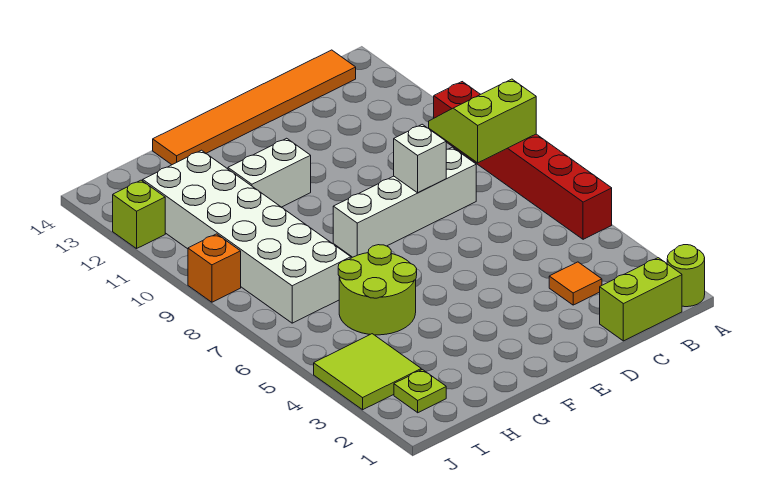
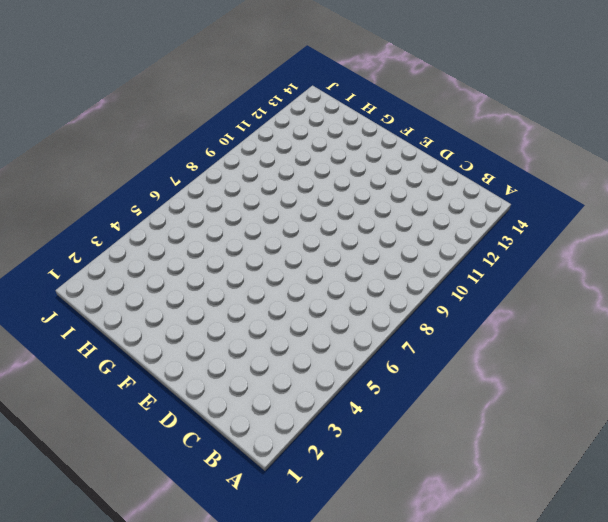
none -> lime 1x1 round brick [667,245,705,307]
none -> red 1x6 brick [434,82,612,239]
none -> lime 1x2 brick [600,258,682,341]

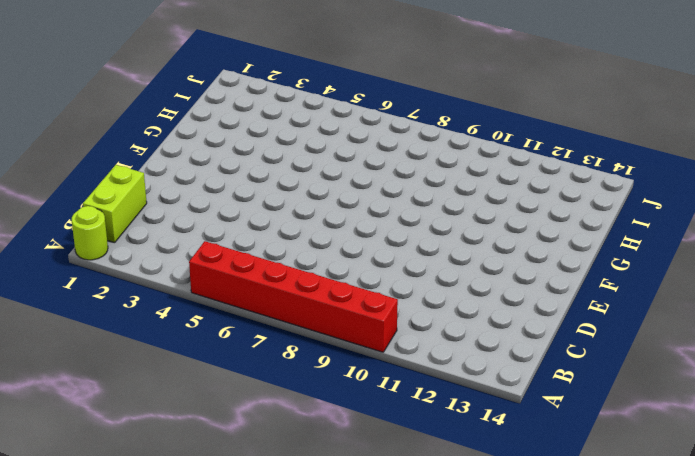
none -> orange 1x6 tile [153,50,356,165]
none -> orange 1x1 tile [549,262,602,305]
none -> white 1x4 brick [333,147,476,257]

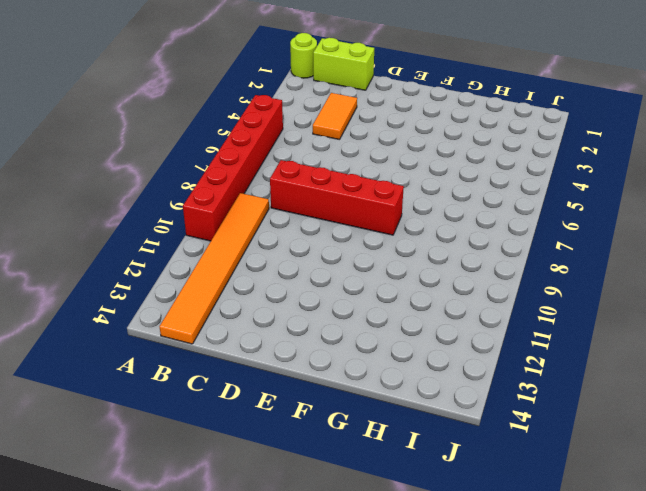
orange 1x6 tile [160,193,269,344] -> orange 1x6 tile turned to [153,50,356,165]
orange 1x2 tile [313,93,357,140] -> orange 1x1 tile [549,262,602,305]
red 1x4 brick [270,160,404,235] -> white 1x4 brick [333,147,476,257]
none -> white 1x2 brick [228,138,311,207]
none -> lime 2x2 round brick [338,245,417,335]
none -> white 2x6 brick [143,150,351,323]

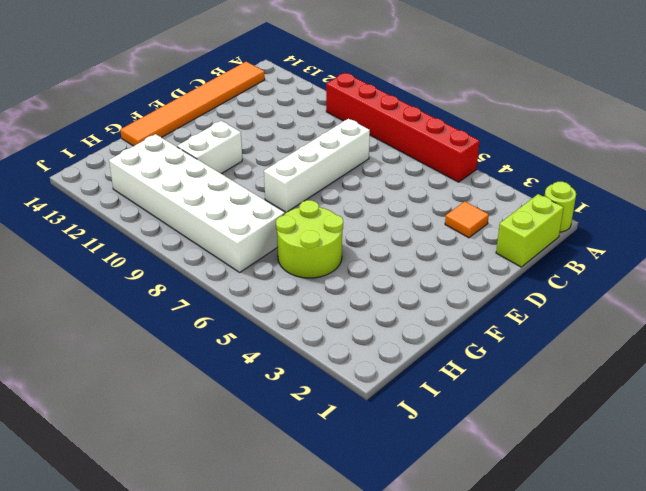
none -> lime 1x1 plate [394,370,446,413]
none -> lime 2x2 tile [314,334,421,410]
none -> orange 1x1 brick [188,234,241,302]

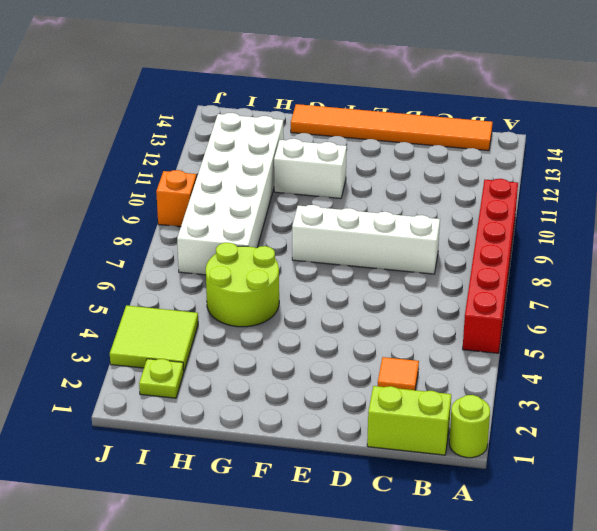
none -> lime 1x1 brick [113,180,165,249]
none -> lime 2x2 slope [429,79,536,163]
none -> white 1x1 brick [394,124,446,193]

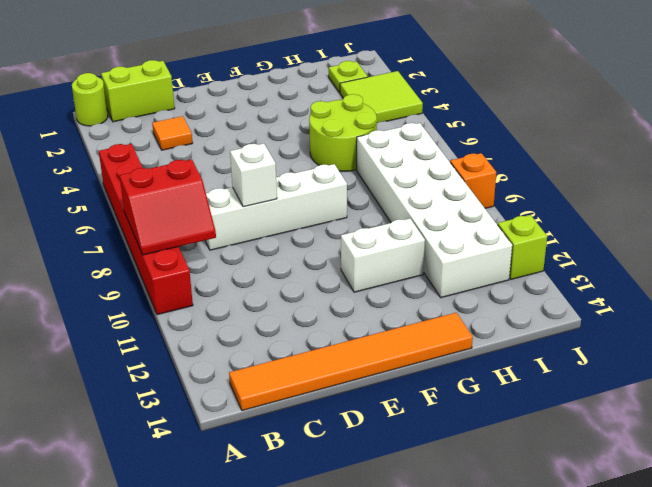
red 2x2 slope [120,159,216,255] -> lime 2x2 slope [429,79,536,163]

